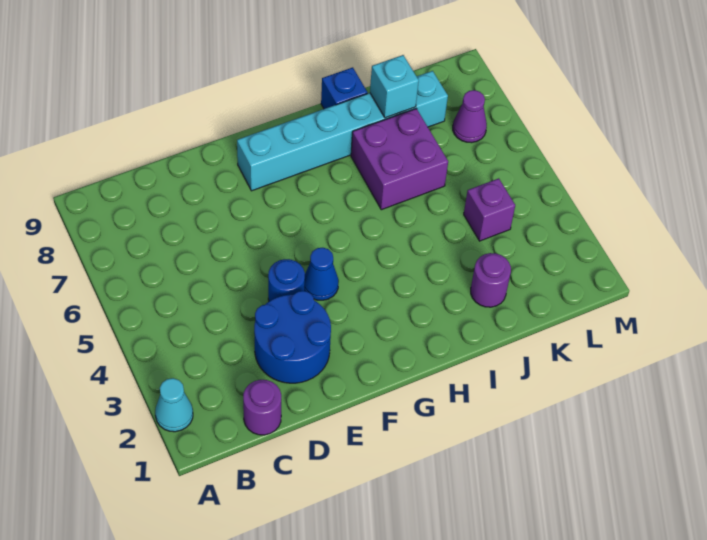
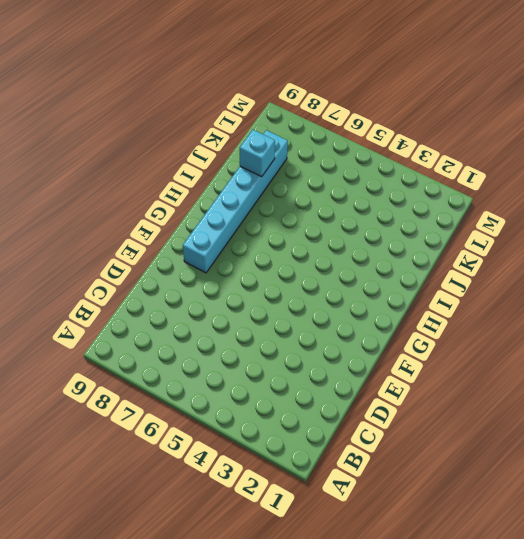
none -> cyan 1x1 cone [155,378,193,432]
none -> purple 1x1 round brick [243,380,281,435]
none -> blue 2x2 round brick [254,291,331,383]

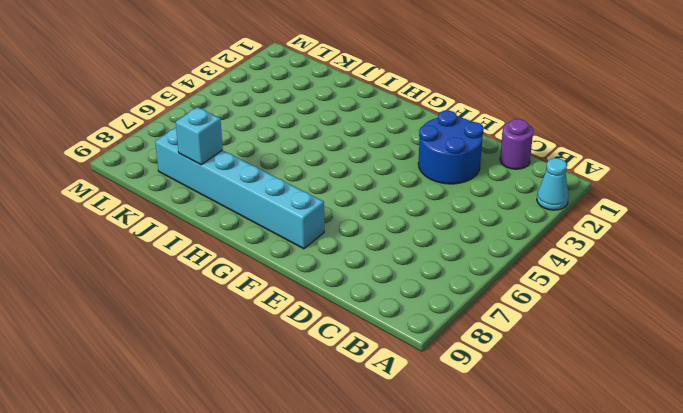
none -> blue 1x1 round brick [268,259,305,301]
none -> blue 1x1 cone [304,248,339,300]
none -> purple 2x2 brick [351,109,448,210]

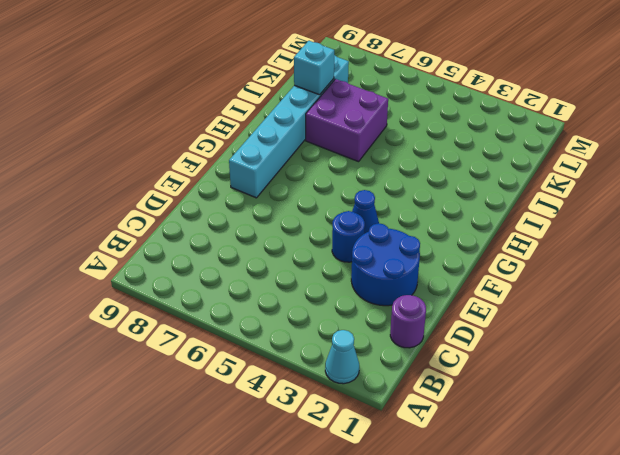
none -> blue 1x1 brick [321,67,367,109]
none -> purple 1x1 round brick [471,253,511,307]
none -> purple 1x1 brick [464,178,515,241]

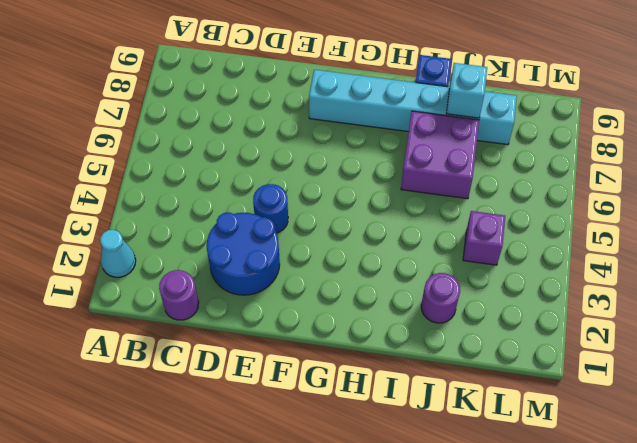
none -> blue 1x1 cone [304,248,339,300]
none -> purple 1x1 cone [453,90,487,143]

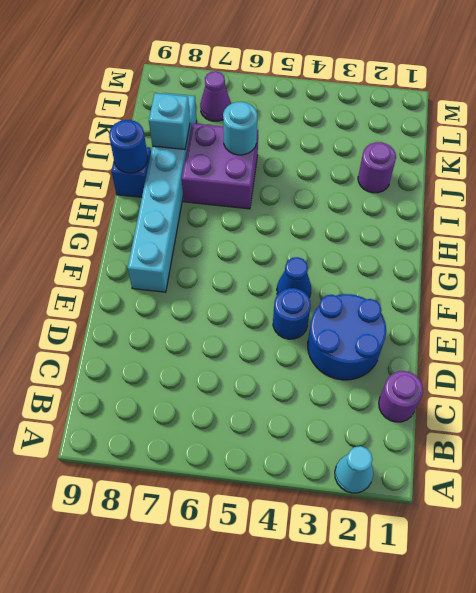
blue 1x1 round brick [109,120,148,173] -> none
cyan 1x1 round brick [223,102,257,155] -> none
none -> purple 1x1 brick [464,178,515,241]

